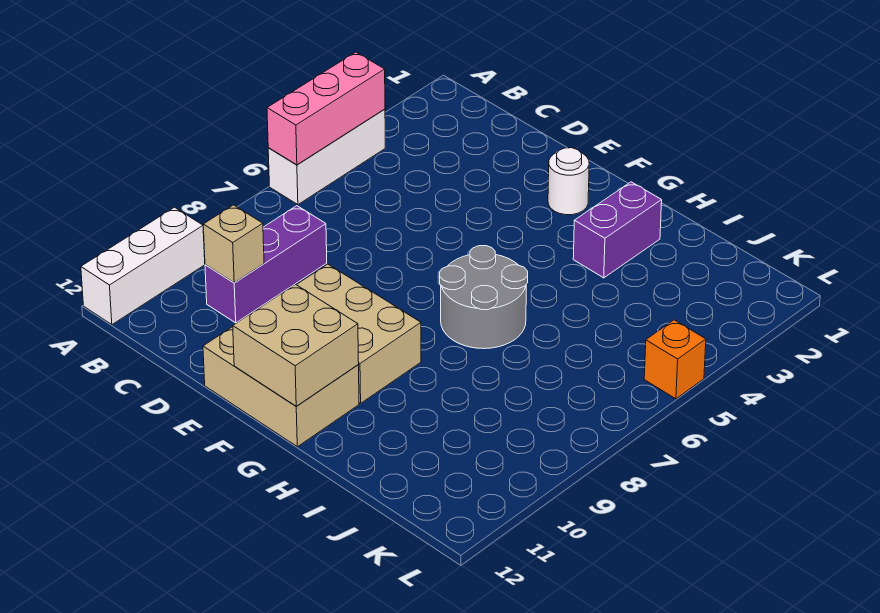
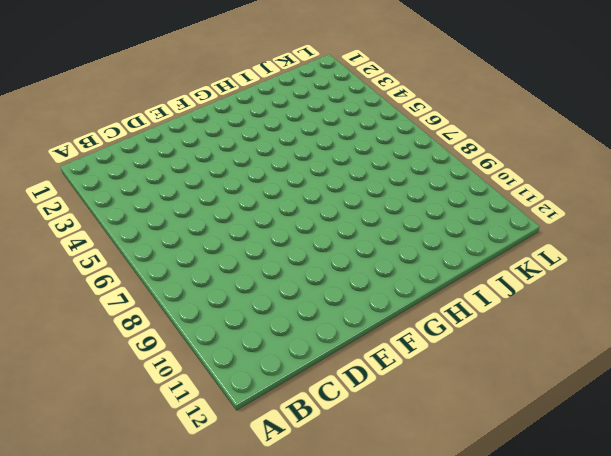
none -> white 1x3 brick [268,109,385,205]
none -> white 1x3 brick [81,207,205,325]
none -> purple 1x3 brick [205,206,327,323]

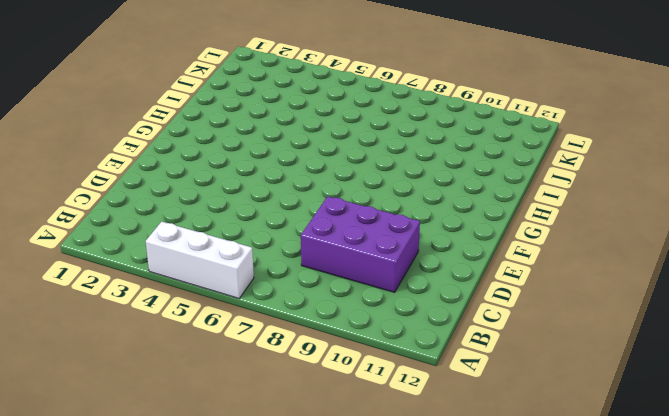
purple 2x3 brick [301,196,420,292] -> purple 1x3 brick [205,206,327,323]
none -> white 1x3 brick [81,207,205,325]
none -> tan 2x3 brick [297,264,421,403]
none -> tan 2x3 brick [203,327,359,447]

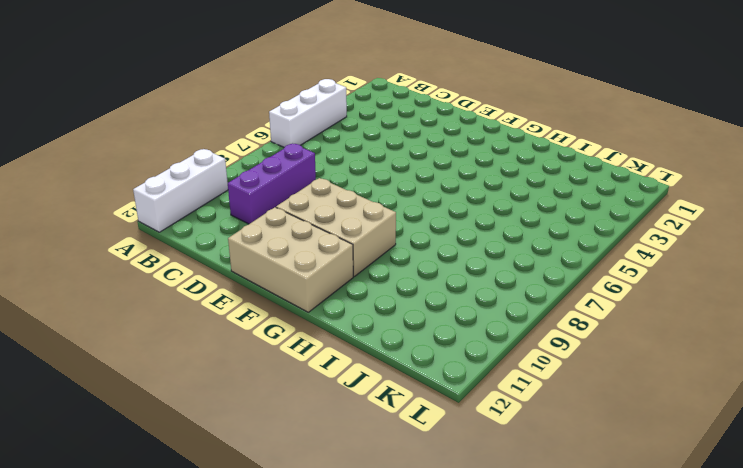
none -> white 1x1 round brick [548,148,589,215]
none -> grey 2x2 round brick [440,246,528,349]
none -> purple 1x2 brick [573,182,662,278]

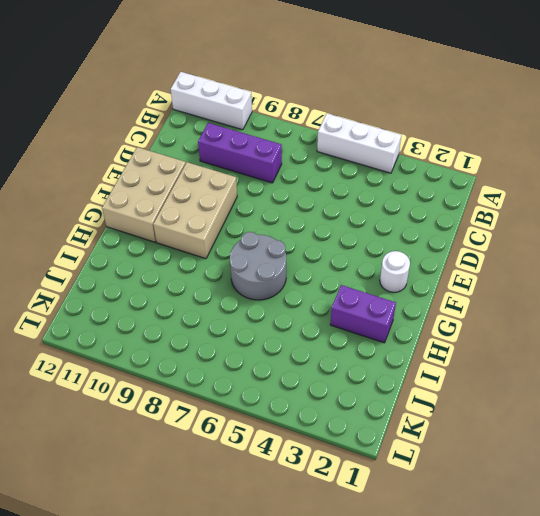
none -> orange 1x1 brick [644,320,706,399]
none -> pink 1x3 brick [267,52,385,165]
none -> tan 1x1 brick [203,205,264,283]

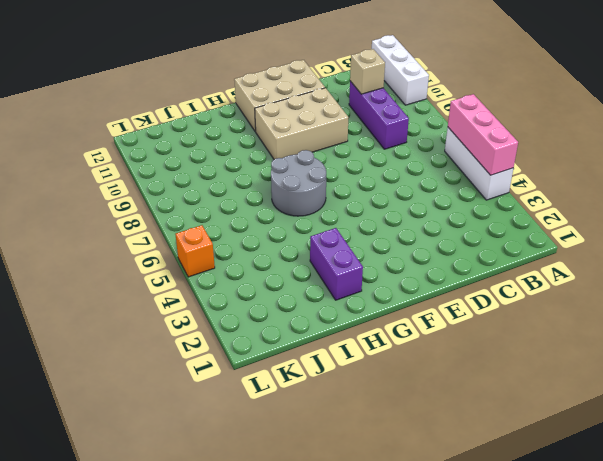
none -> white 1x1 round brick [548,148,589,215]
none -> tan 2x2 brick [233,284,359,406]

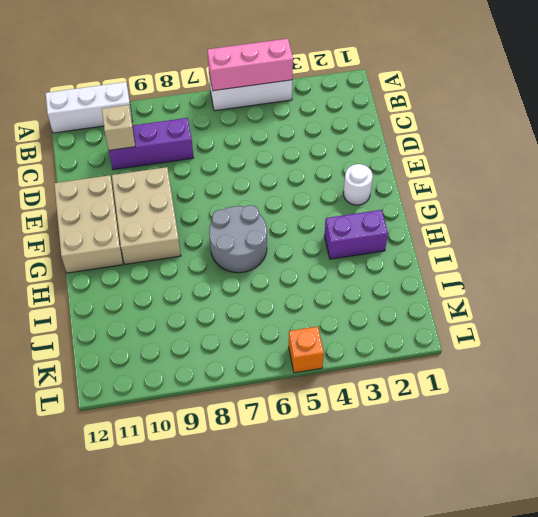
none -> tan 2x2 brick [233,284,359,406]

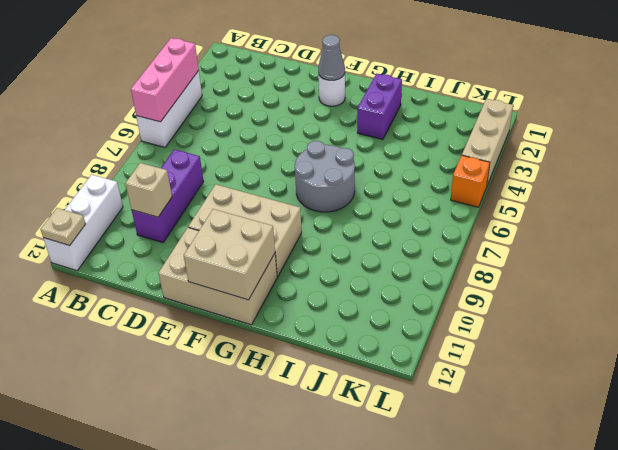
tan 1x1 plate [40,208,85,246] -> none
grey 1x1 cone [318,35,345,81] -> none
tan 1x3 brick [462,99,513,185] -> none

